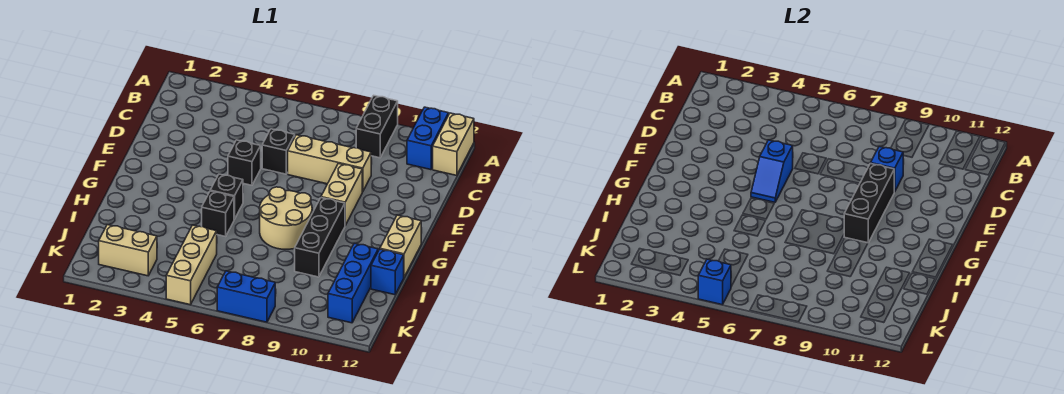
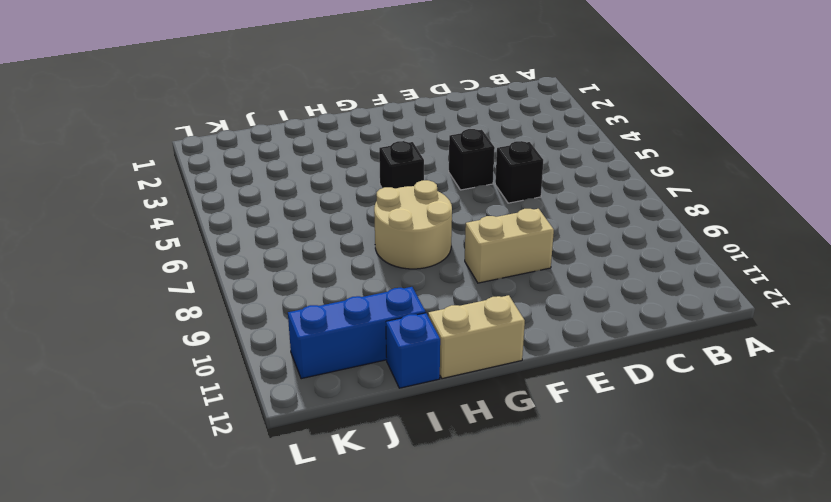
none -> black 1x2 brick [356,95,398,158]
none -> blue 1x2 brick [407,107,449,170]
none -> tan 1x2 brick [433,113,474,176]

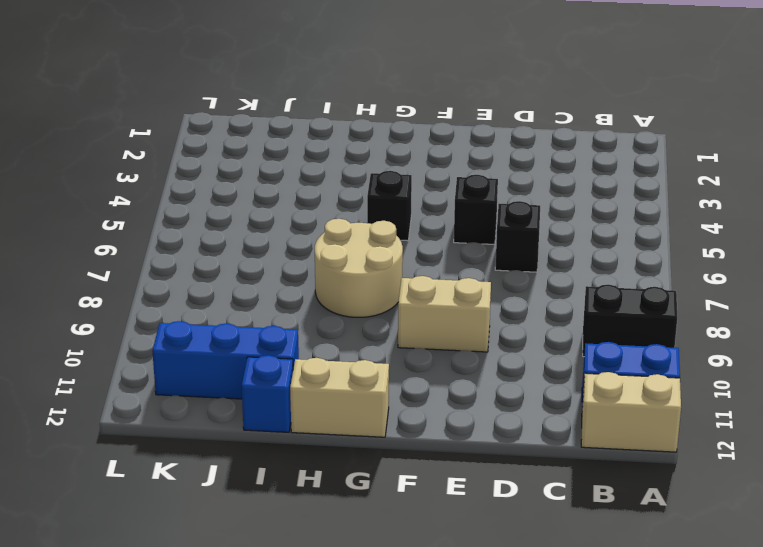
none -> tan 1x3 brick [288,135,371,192]
none -> black 1x3 brick [295,198,345,277]
none -> black 1x1 brick [202,191,234,236]

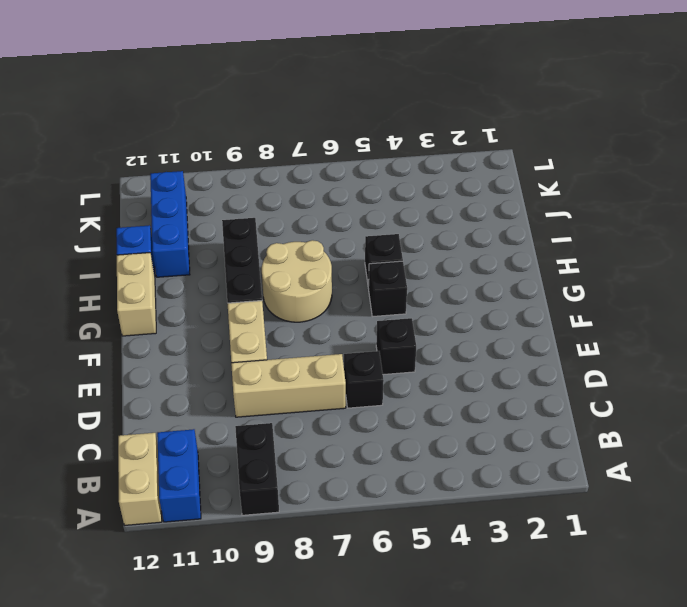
none -> tan 1x3 brick [166,225,217,305]
none -> tan 1x2 brick [99,225,157,276]
none -> blue 1x2 brick [217,271,275,322]

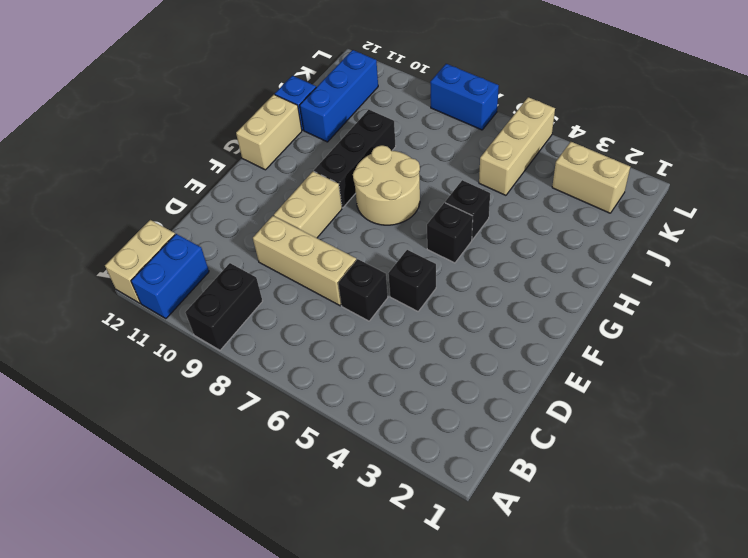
none -> blue 1x1 brick [871,146,904,192]
none -> blue 1x2 slope [751,140,793,202]
none -> black 1x3 brick [844,163,894,243]

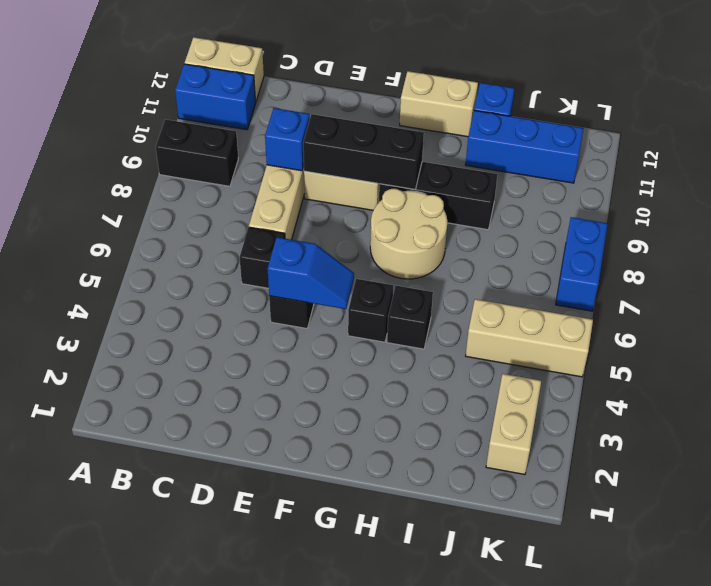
none -> blue 1x1 brick [698,259,731,305]

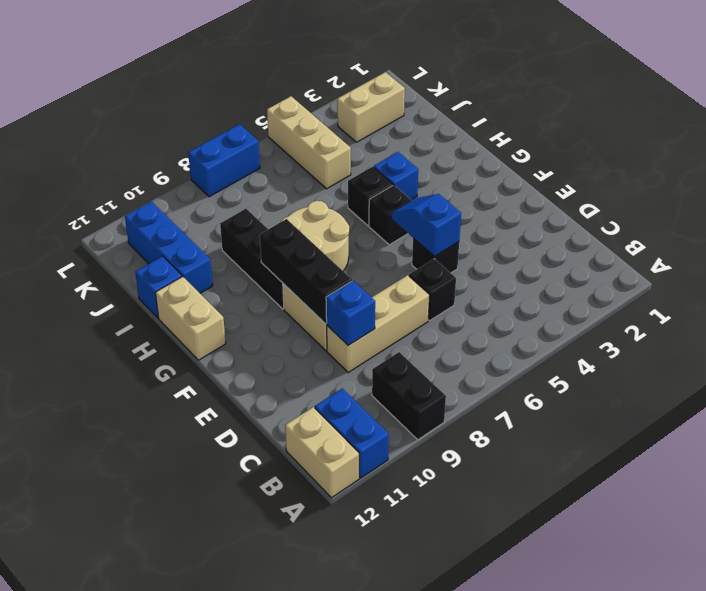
blue 1x1 brick [374,152,418,200] -> blue 1x1 brick moved to [698,259,731,305]

